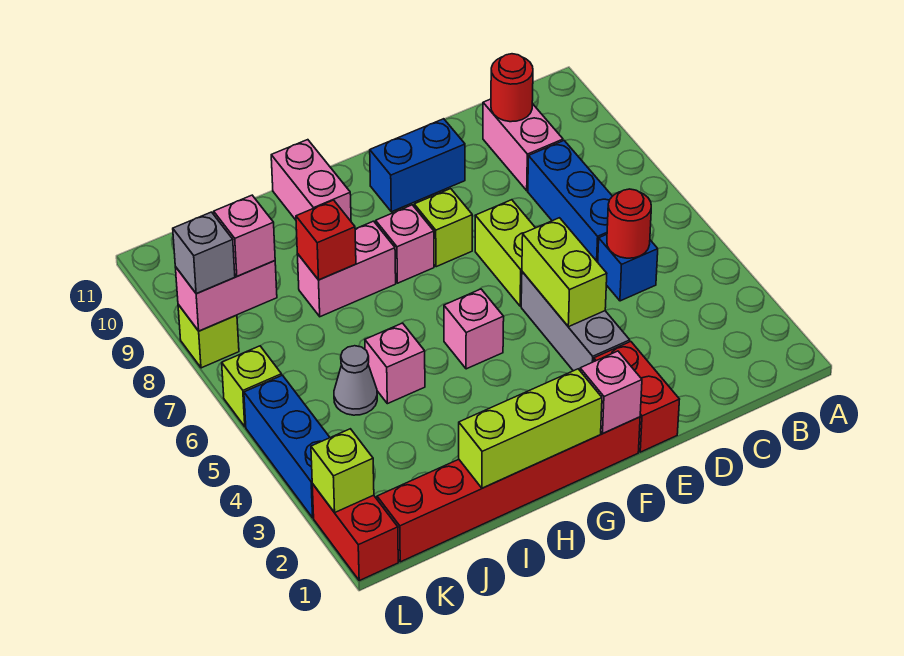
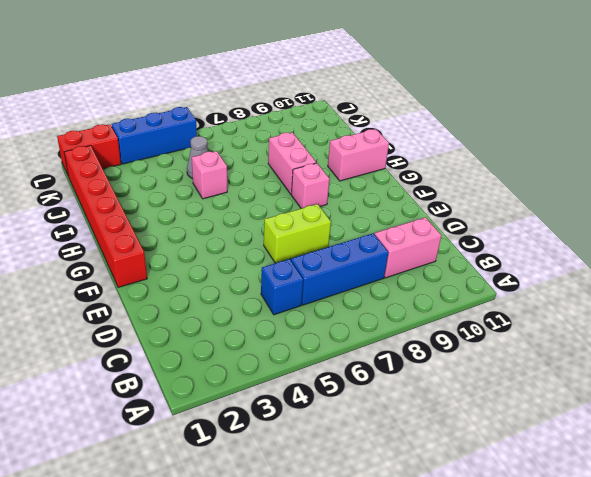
none -> red 1x2 brick [594,342,680,452]
none -> grey 1x3 brick [521,272,630,371]
none -> blue 1x2 brick [370,119,465,212]

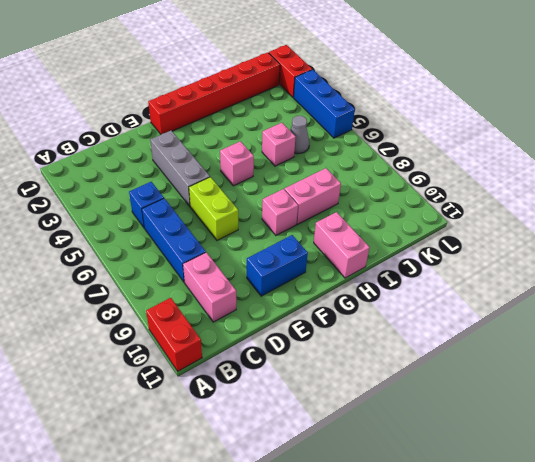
red 1x2 brick [146,298,202,371] -> red 1x2 brick moved to [594,342,680,452]
none -> lime 1x1 brick [414,189,472,267]
none -> lime 1x1 brick [222,346,282,427]
none -> lime 1x1 brick [178,304,239,368]

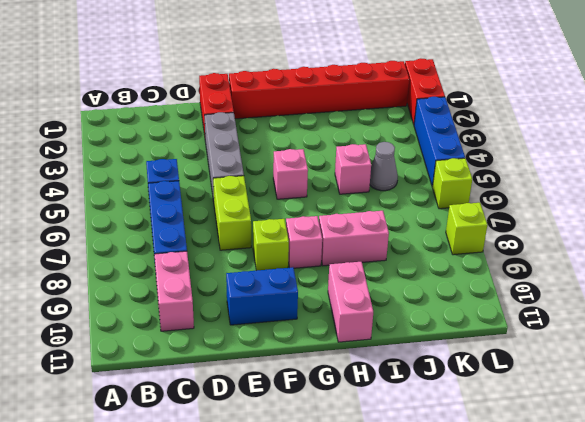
none -> red 1x1 round brick [607,189,651,258]
none -> red 1x1 round brick [491,54,533,122]
none -> lime 1x2 brick [522,218,607,327]

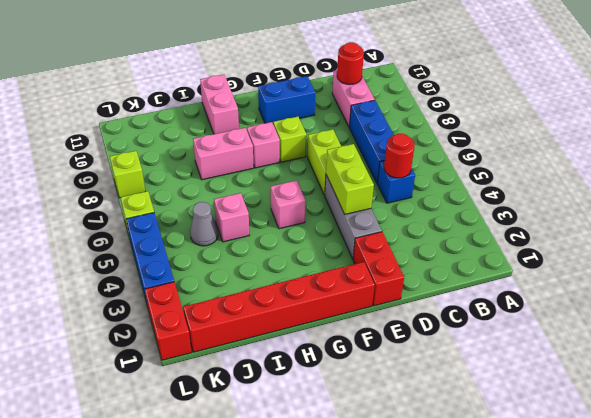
none -> pink 1x1 brick [580,351,642,433]
none -> lime 1x3 brick [459,369,602,488]
none -> red 1x1 brick [296,200,356,280]

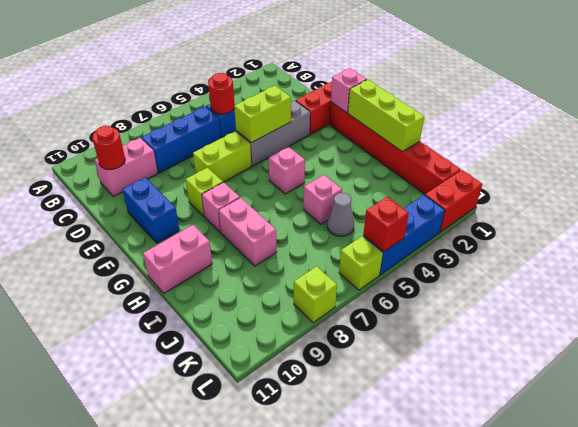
red 1x1 brick [363,197,409,252] -> red 1x1 brick moved to [296,200,356,280]
none -> pink 1x2 brick [175,261,277,331]
none -> lime 1x1 brick [311,429,374,513]
none -> pink 1x1 brick [214,195,275,276]

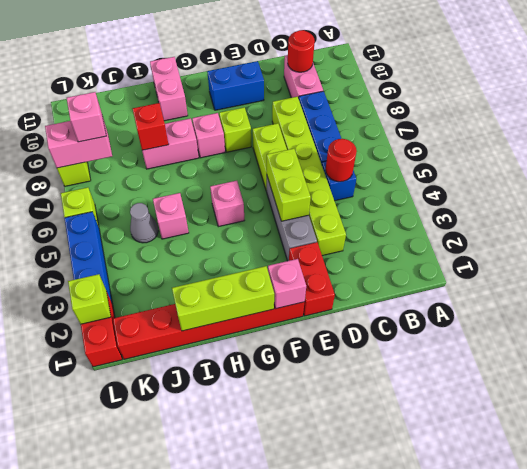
lime 1x6 brick [272,97,346,256] -> none
none -> grey 1x1 brick [173,212,235,294]

